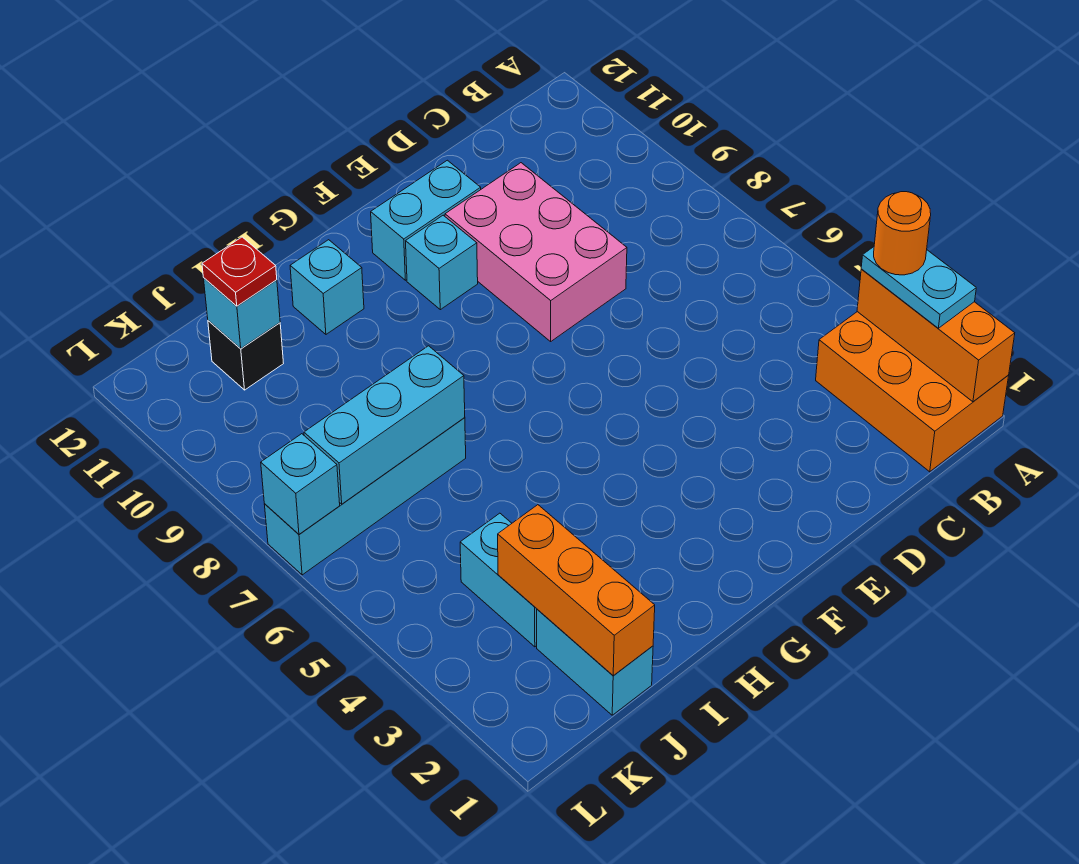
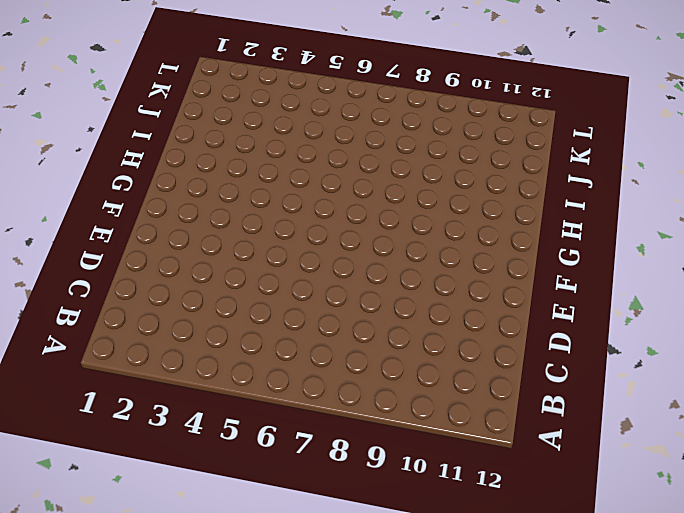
none -> orange 2x3 brick [816,312,1009,472]
none -> pink 2x3 brick [445,163,627,341]
none -> cyan 1x2 brick [371,160,481,280]

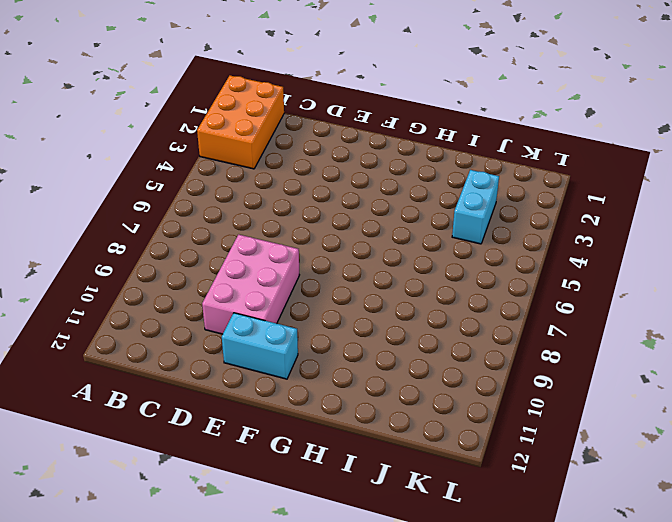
none -> cyan 1x1 brick [406,215,478,310]
none -> cyan 1x1 brick [290,240,364,334]
none -> cyan 1x4 brick [264,418,466,575]

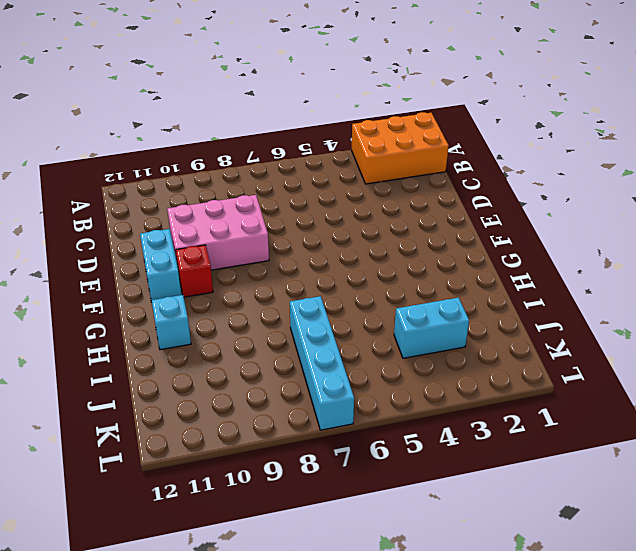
red 1x1 brick [176,245,213,297] -> cyan 1x1 brick [406,215,478,310]
none -> cyan 1x2 brick [537,609,653,715]
none -> black 1x1 brick [208,321,284,390]
none -> orange 1x3 brick [857,269,1015,402]

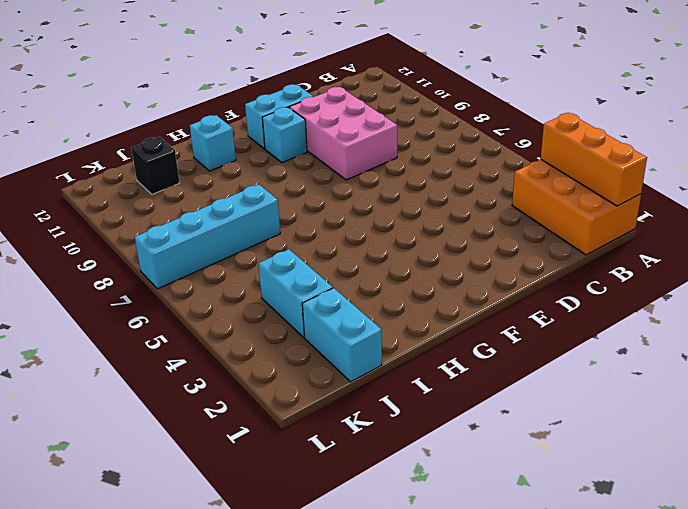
none -> cyan 1x3 brick [304,346,465,504]
none -> orange 1x3 brick [498,505,655,675]
none -> cyan 1x1 brick [204,278,280,349]

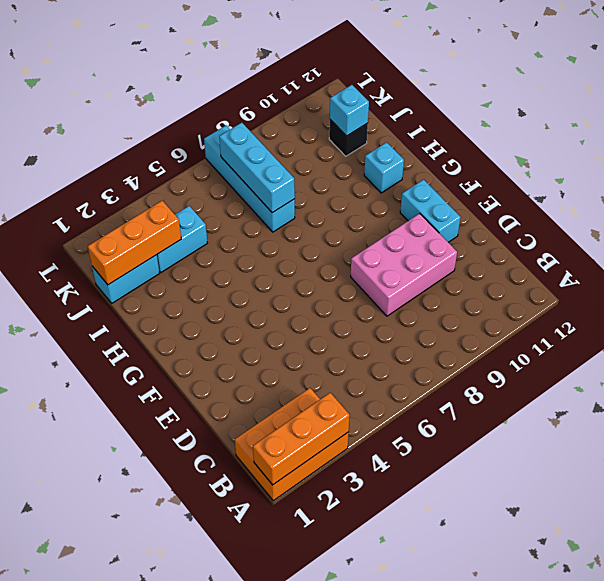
none -> cyan 1x1 brick [406,215,478,310]
none -> cyan 1x1 brick [261,434,340,534]
none -> cyan 1x2 plate [861,247,976,328]

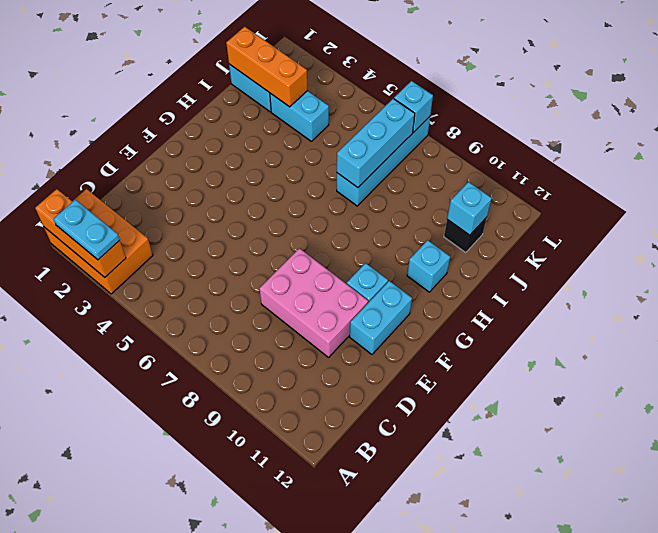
none -> red 1x1 plate [202,237,277,306]
none -> orange 1x1 round brick [874,192,931,275]

